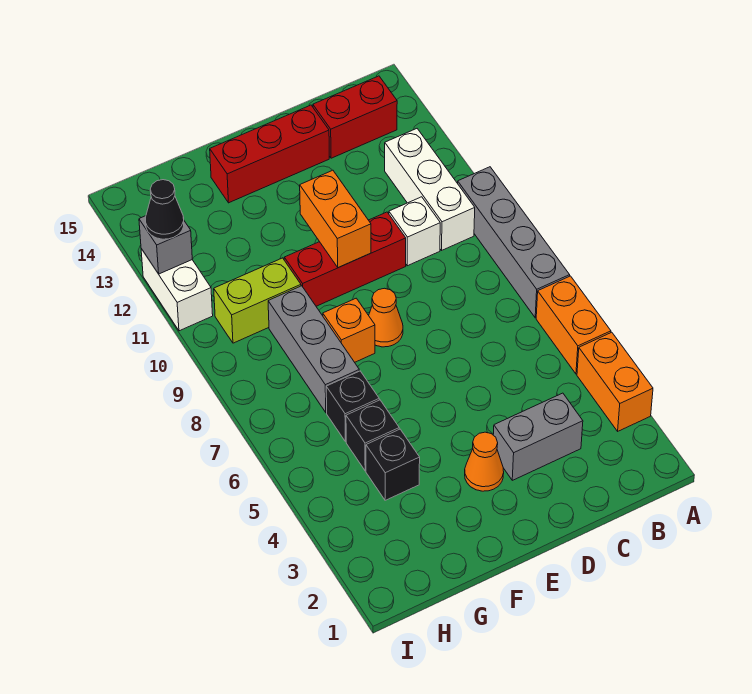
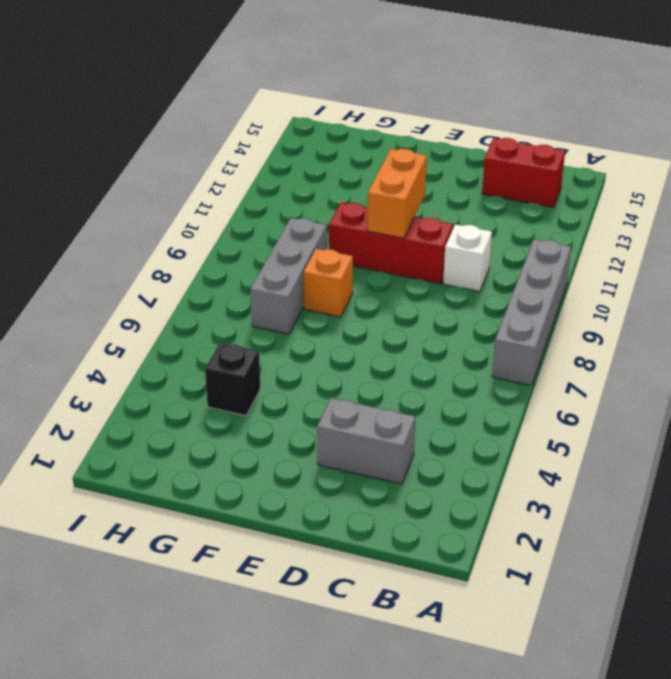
none -> orange 1x2 brick [577,332,653,431]
none -> orange 1x2 brick [536,276,611,374]
none -> white 1x3 brick [385,129,475,251]

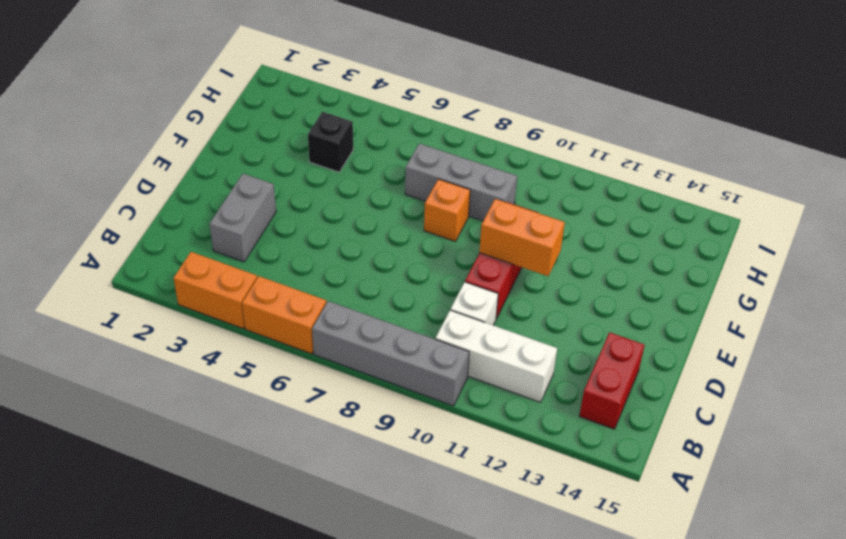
none -> red 1x3 brick [210,105,329,203]
none -> orange 1x1 cone [465,432,504,491]
none -> orange 1x1 cone [369,288,403,347]

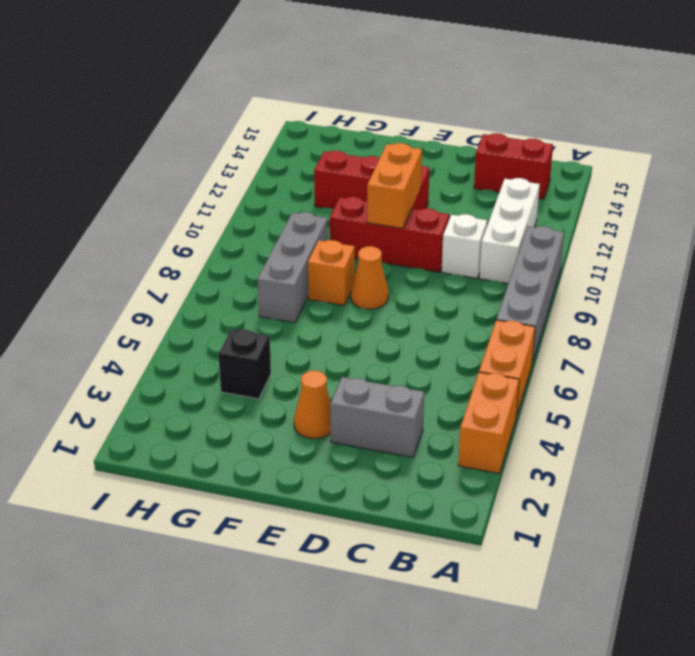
red 1x3 brick [314,151,430,210] -> red 1x3 brick moved to [210,105,329,203]
none -> black 1x1 brick [346,400,399,471]
none -> black 1x1 brick [326,371,379,442]
none -> lime 1x2 brick [214,258,301,343]

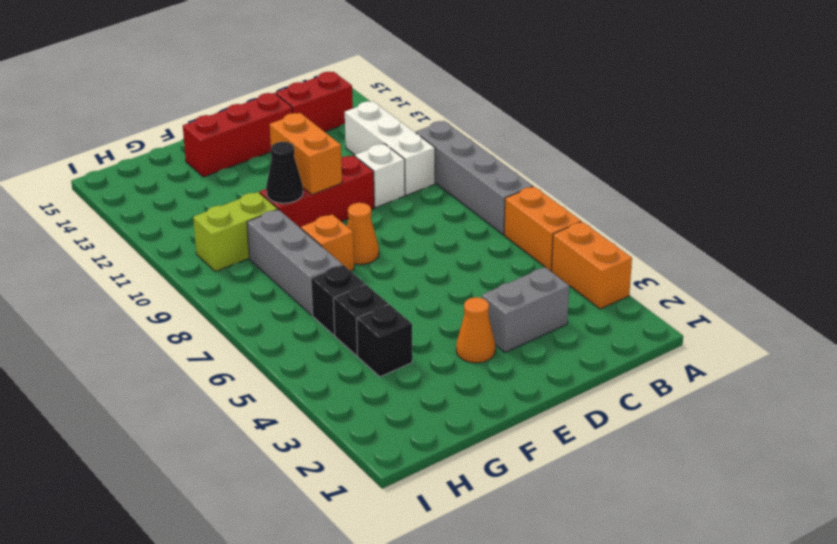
black 1x1 cone [266,142,303,203] -> black 1x1 cone moved to [146,180,184,239]
none -> white 1x2 brick [141,249,213,331]
none -> grey 1x1 brick [139,216,192,274]

